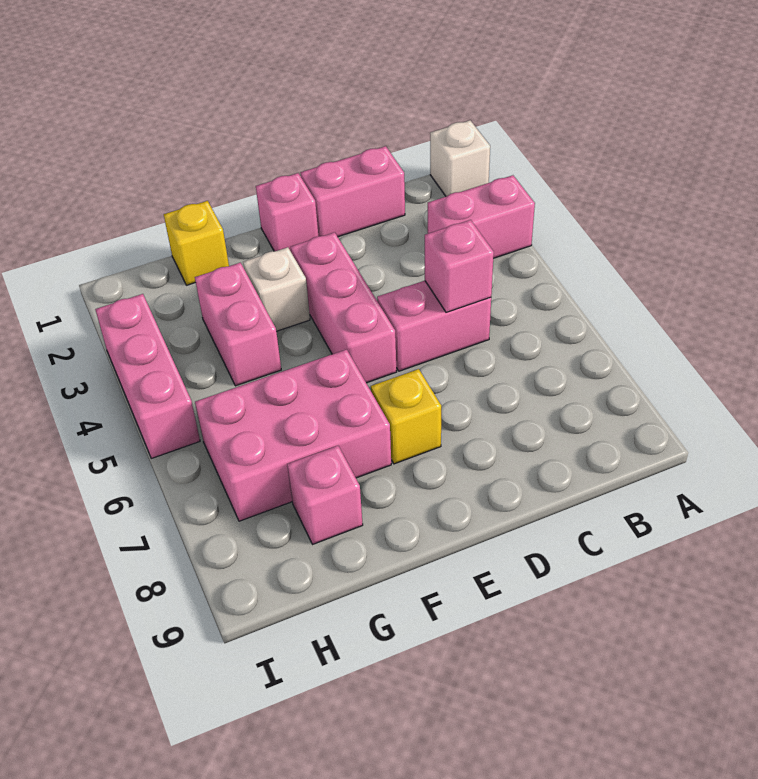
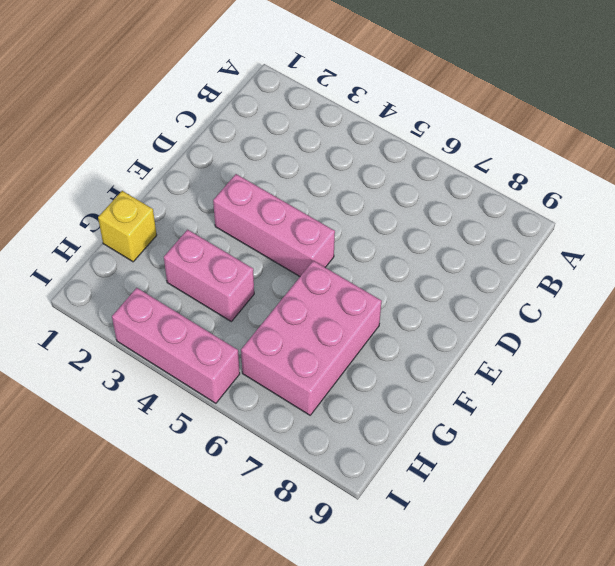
none -> white 1x1 brick [430,120,490,197]
none -> pink 1x2 brick [428,175,535,258]
none -> pink 1x2 brick [301,146,405,237]

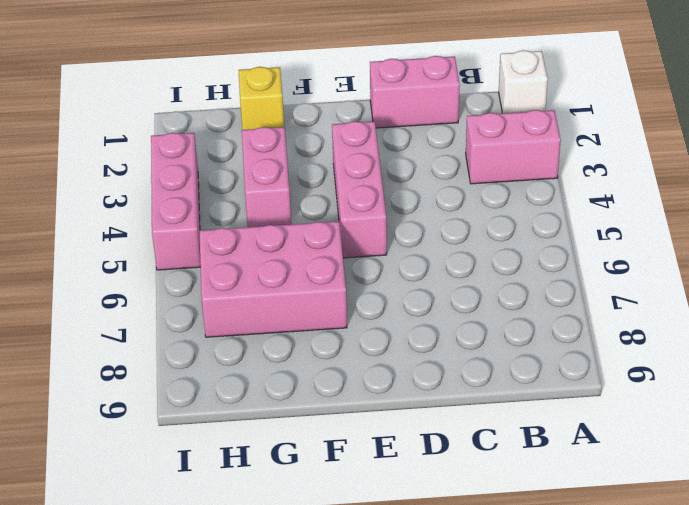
none -> pink 1x2 brick [377,281,491,371]
none -> pink 1x1 brick [256,173,318,251]
none -> yellow 1x1 brick [371,369,441,464]

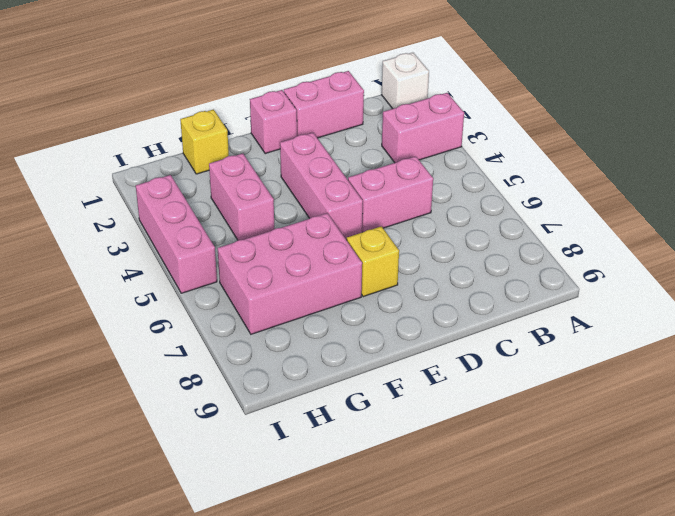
none -> white 1x1 brick [243,247,310,331]
none -> pink 1x1 brick [287,446,363,544]
none -> pink 1x1 brick [425,220,494,312]

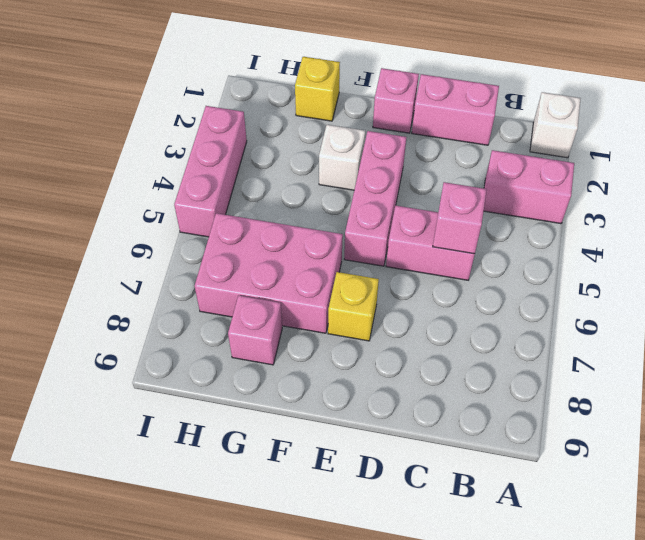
none -> pink 1x2 brick [195,263,281,386]

